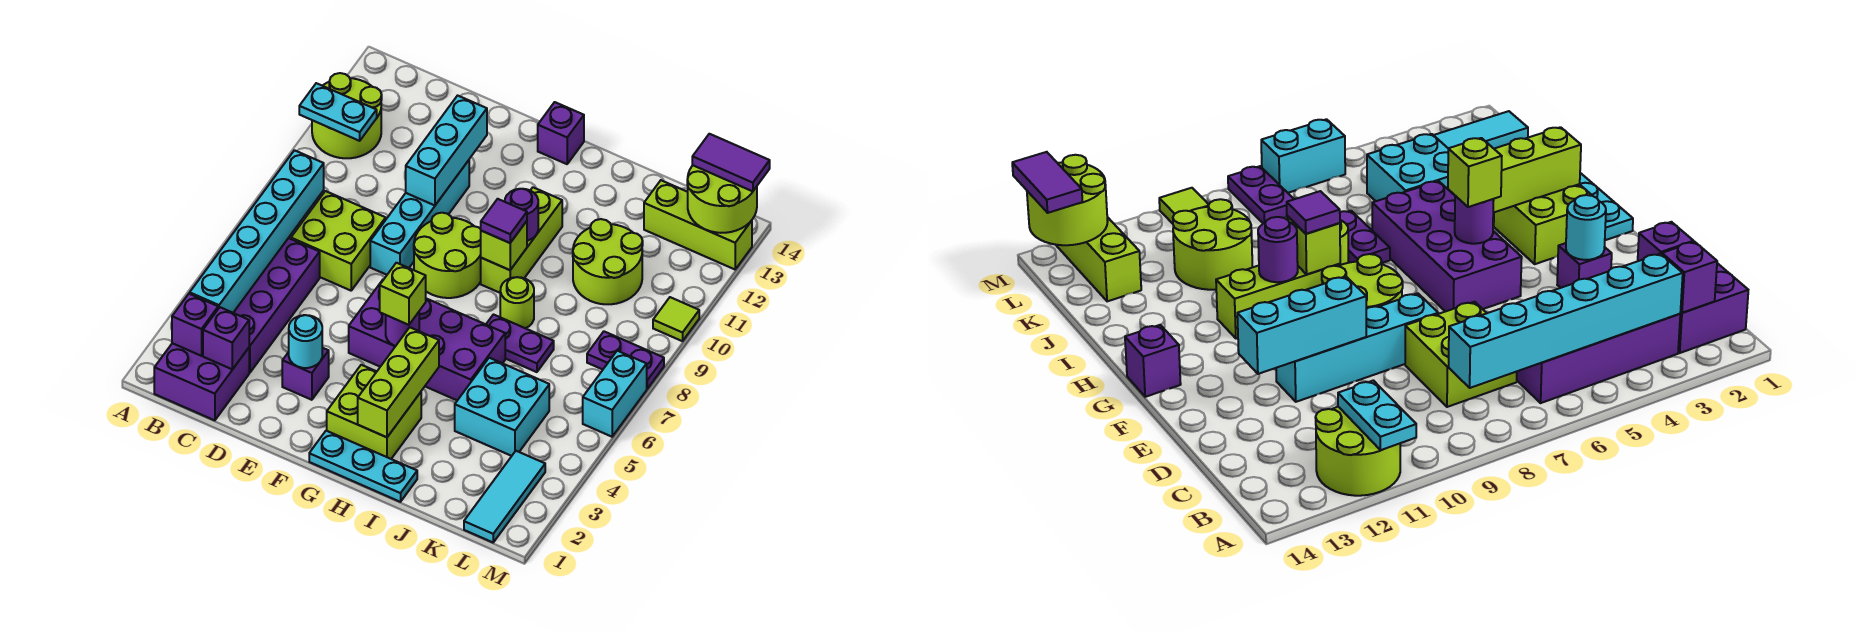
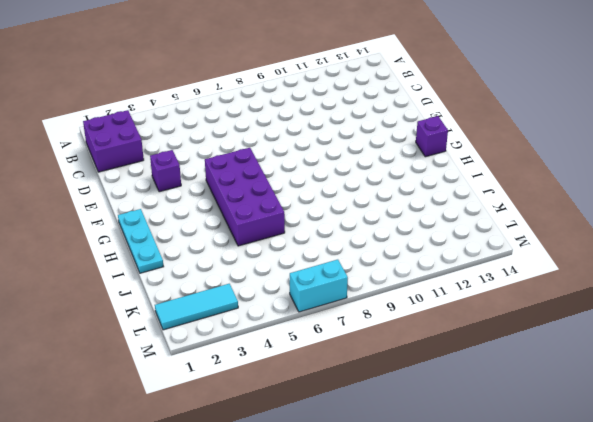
none -> lime 2x2 round brick [312,73,382,158]
none -> purple 2x4 brick [234,238,320,373]
none -> lime 2x2 brick [291,191,386,291]
none -> cyan 1x4 brick [370,160,469,275]

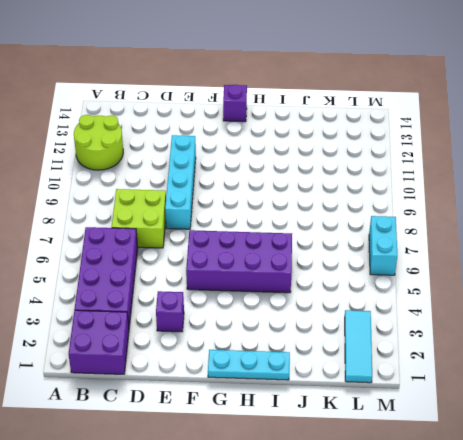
none -> lime 2x2 round brick [414,213,481,298]
none -> lime 2x2 brick [327,365,421,459]
none -> lime 1x3 brick [481,187,562,293]
none -> purple 1x2 plate [486,315,554,372]

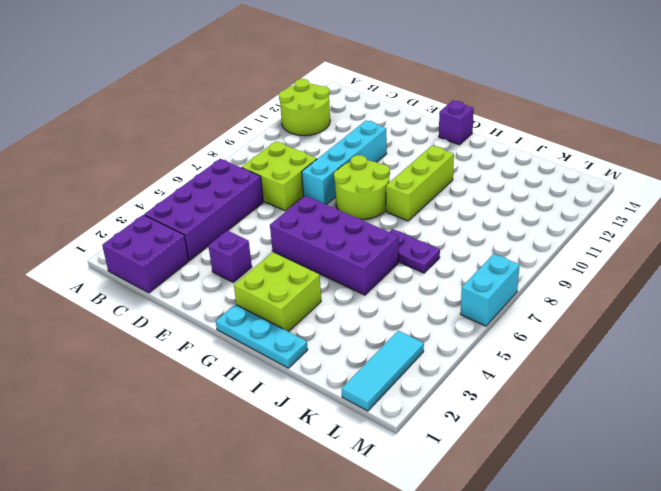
none -> lime 1x1 round brick [500,277,534,328]
none -> cyan 2x2 brick [455,358,549,456]
none -> lime 2x2 round brick [573,219,643,304]
none -> lime 1x3 brick [644,180,752,269]

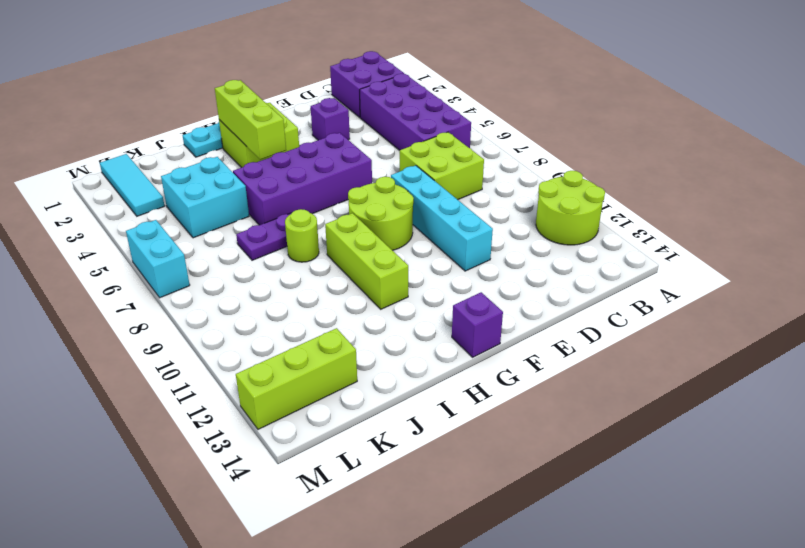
none -> lime 2x2 round brick [573,219,643,304]
none -> purple 1x2 plate [587,332,664,389]
none -> lime 1x1 tile [653,297,699,341]
none -> cyan 1x2 plate [299,83,377,141]

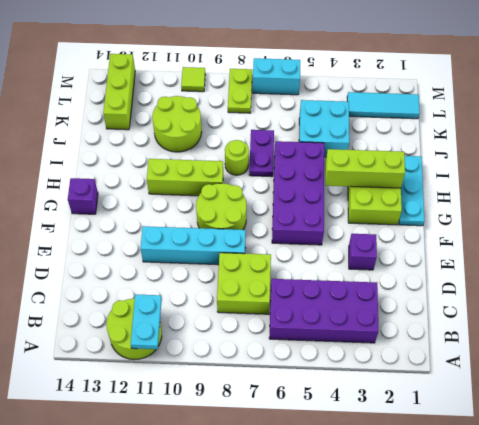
lime 1x2 plate [228,69,252,113] -> purple 1x2 plate [587,332,664,389]
none -> purple 2x2 brick [154,343,249,420]
none -> purple 1x1 brick [172,294,218,356]
none -> cyan 1x6 brick [190,150,324,313]
none -> purple 1x1 brick [203,307,249,369]

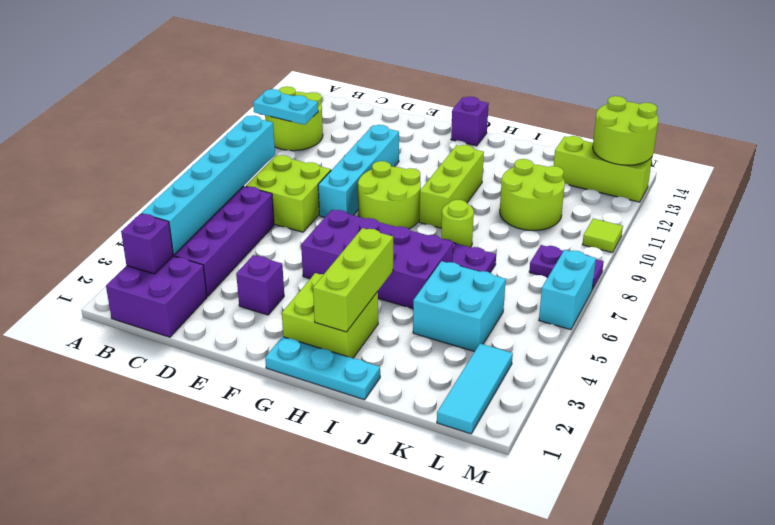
none -> purple 1x1 brick [203,307,249,369]
none -> cyan 1x1 round brick [289,315,322,368]
none -> cyan 1x3 brick [406,96,487,205]
none -> purple 1x1 round brick [386,312,419,346]

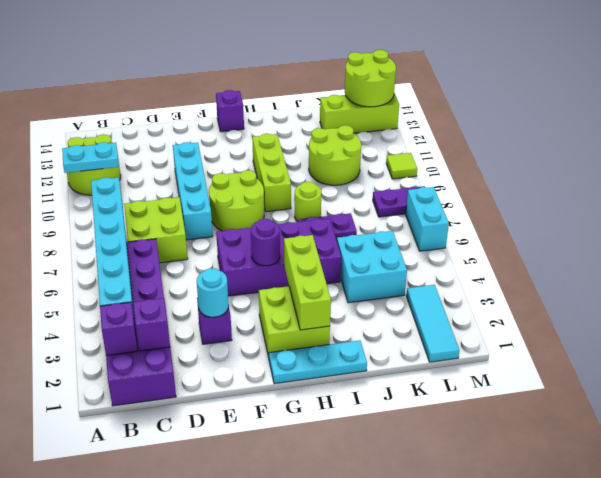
none -> cyan 1x3 brick [406,96,487,205]
none -> lime 1x1 brick [481,221,527,270]
none -> purple 1x1 round brick [505,189,538,241]
none -> lime 1x1 brick [380,263,426,325]

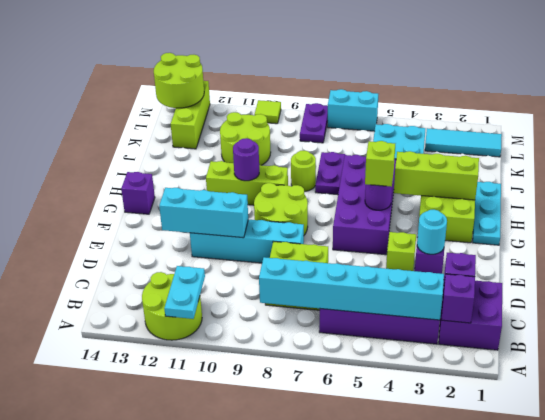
lime 1x1 brick [386,232,416,271] -> lime 1x1 brick moved to [481,221,527,270]
none -> purple 1x1 tile [481,199,527,243]
none -> purple 1x2 tile [692,134,770,191]

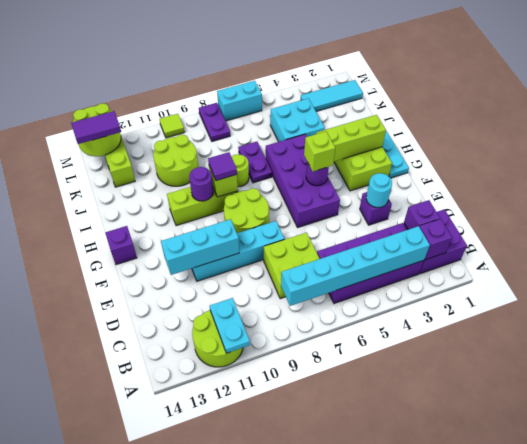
purple 1x2 tile [71,111,121,144] -> purple 1x2 tile turned to [692,134,770,191]

